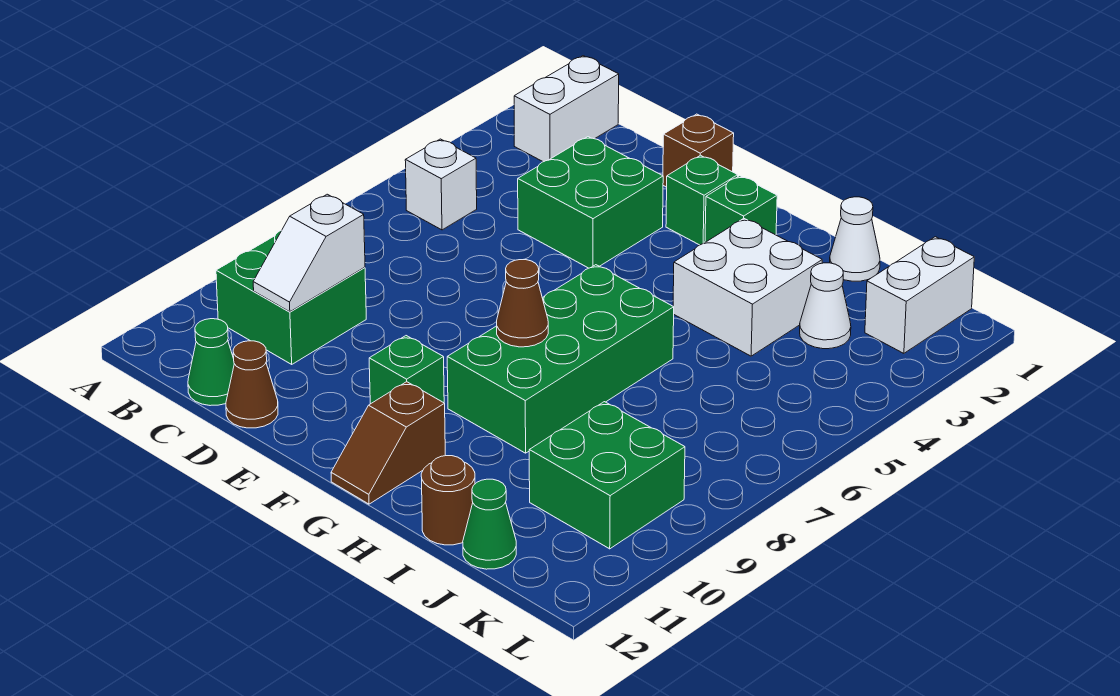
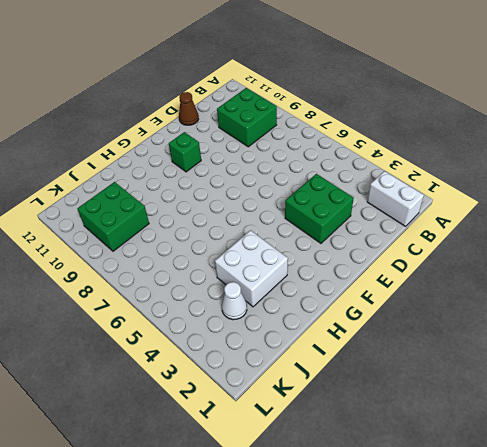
none -> white 1x1 brick [405,139,477,230]
none -> green 1x1 cone [188,319,234,406]
none -> brown 1x1 brick [663,114,734,187]

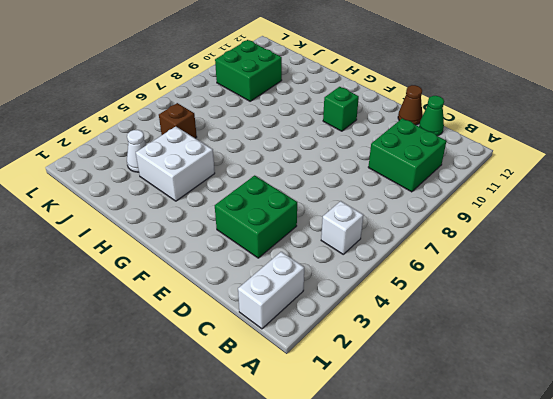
brown 1x1 brick [159,103,197,138] -> brown 1x1 brick moved to [663,114,734,187]
none -> green 1x1 brick [666,155,738,245]
none -> green 1x1 brick [705,176,777,242]
none -> green 2x4 brick [447,265,674,453]

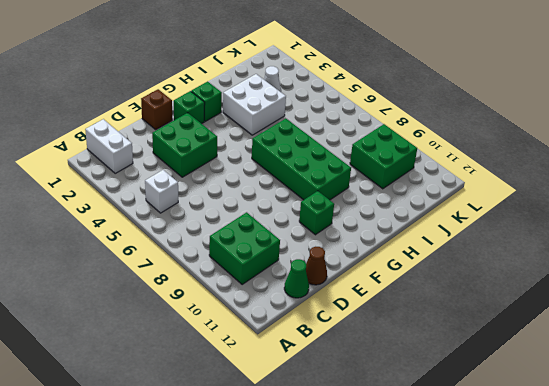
none -> brown 1x2 slope [331,382,445,504]
none -> white 1x1 cone [830,197,880,281]
none -> brown 1x1 round brick [421,456,475,545]

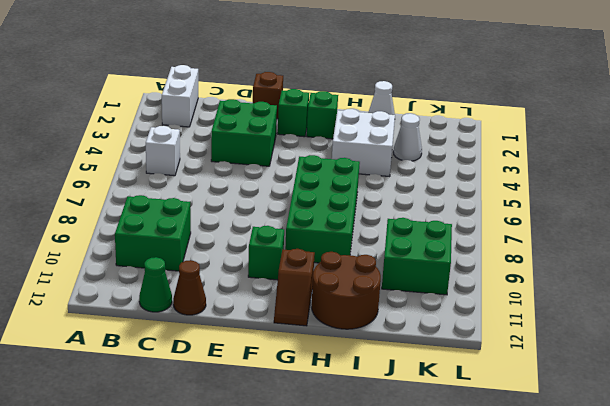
brown 2x2 round brick [312,252,381,329] -> brown 1x1 round brick [421,456,475,545]
none -> green 1x1 cone [463,479,516,569]
none -> white 1x2 brick [865,237,974,353]
none -> white 1x2 slope [253,194,365,312]

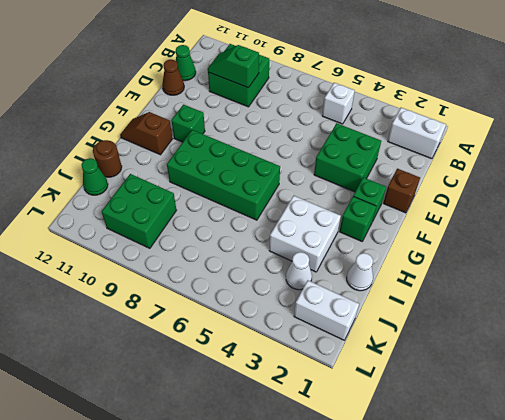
green 1x2 slope [208,45,259,88] -> white 1x2 slope [253,194,365,312]
none -> brown 1x1 cone [497,260,548,347]

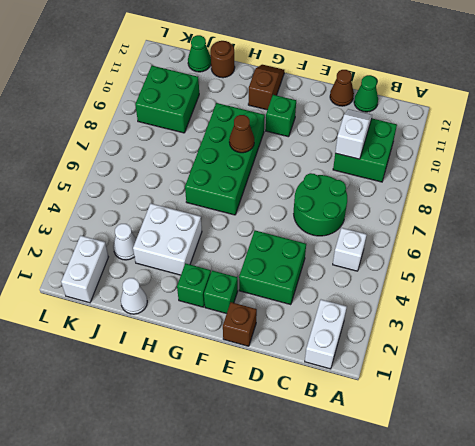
green 2x2 round brick [294,173,347,236] -> none

